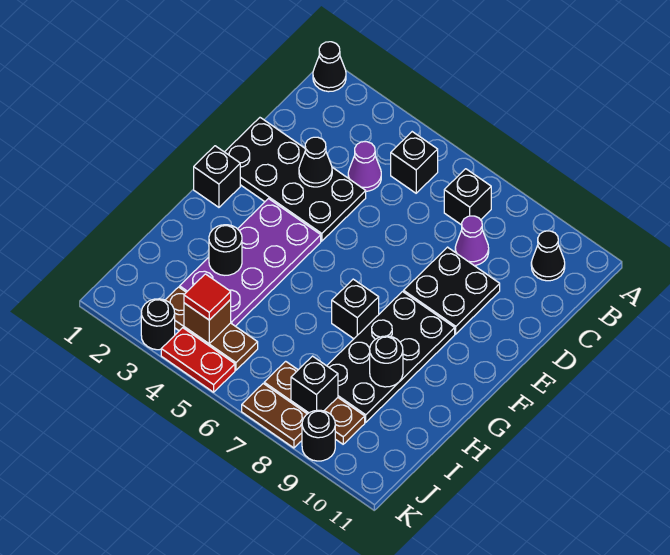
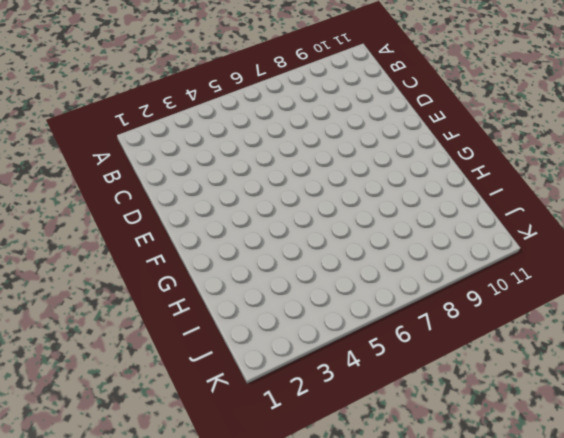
none -> black 1x1 cone [313,42,346,92]
none -> black 1x1 brick [391,132,438,193]
none -> black 1x1 brick [444,169,491,225]

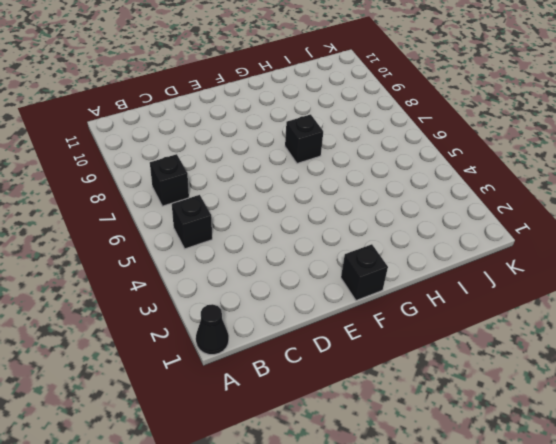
none -> black 1x1 cone [531,231,565,281]
none -> purple 1x1 cone [348,142,381,191]
none -> purple 1x1 cone [455,216,489,266]

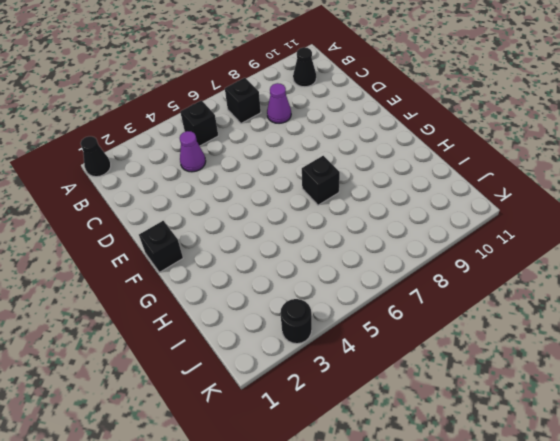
none -> black 2x4 plate [225,118,366,241]
none -> black 2x2 plate [404,247,500,334]
none -> purple 2x4 plate [180,199,321,326]

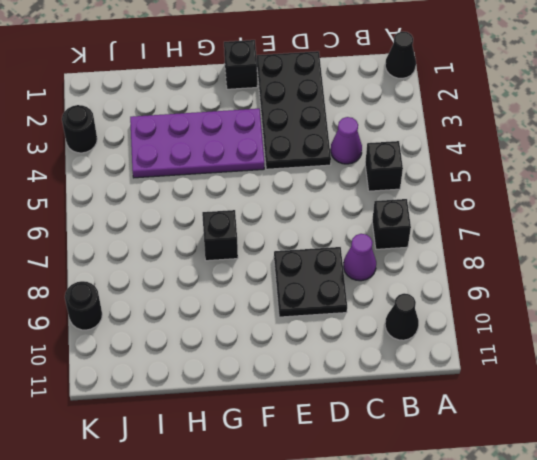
none -> black 2x4 plate [327,292,455,422]
none -> brown 1x3 plate [166,287,258,370]
none -> brown 1x3 plate [264,361,365,444]

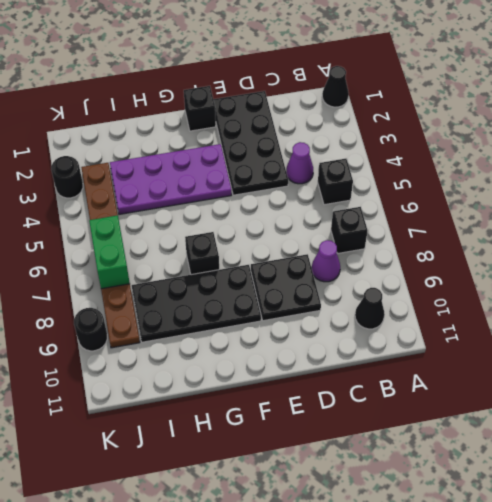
green 1x2 brick [89,215,130,289] -> none
none -> red 1x2 plate [161,328,235,392]
none -> brown 1x2 plate [242,384,307,448]
none -> black 1x1 cone [299,137,332,187]

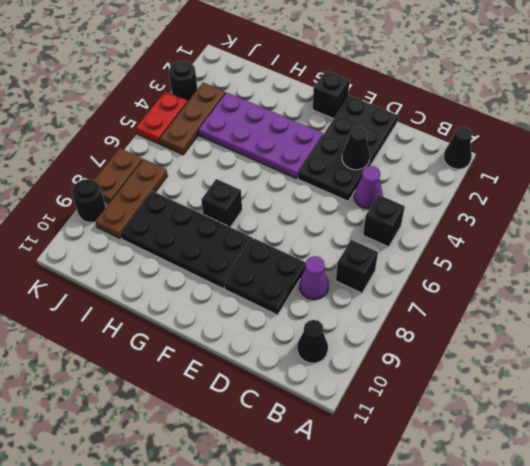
none -> black 1x1 round brick [209,225,242,275]
none -> black 1x1 round brick [370,336,403,387]
none -> brown 1x1 brick [184,300,231,343]

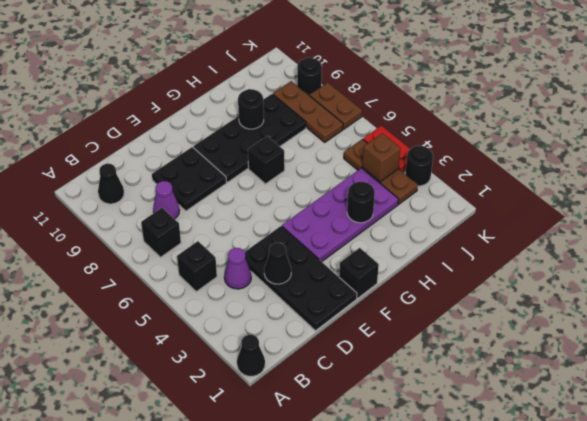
none -> black 1x1 brick [291,356,338,413]
none -> red 1x1 tile [184,274,231,320]

